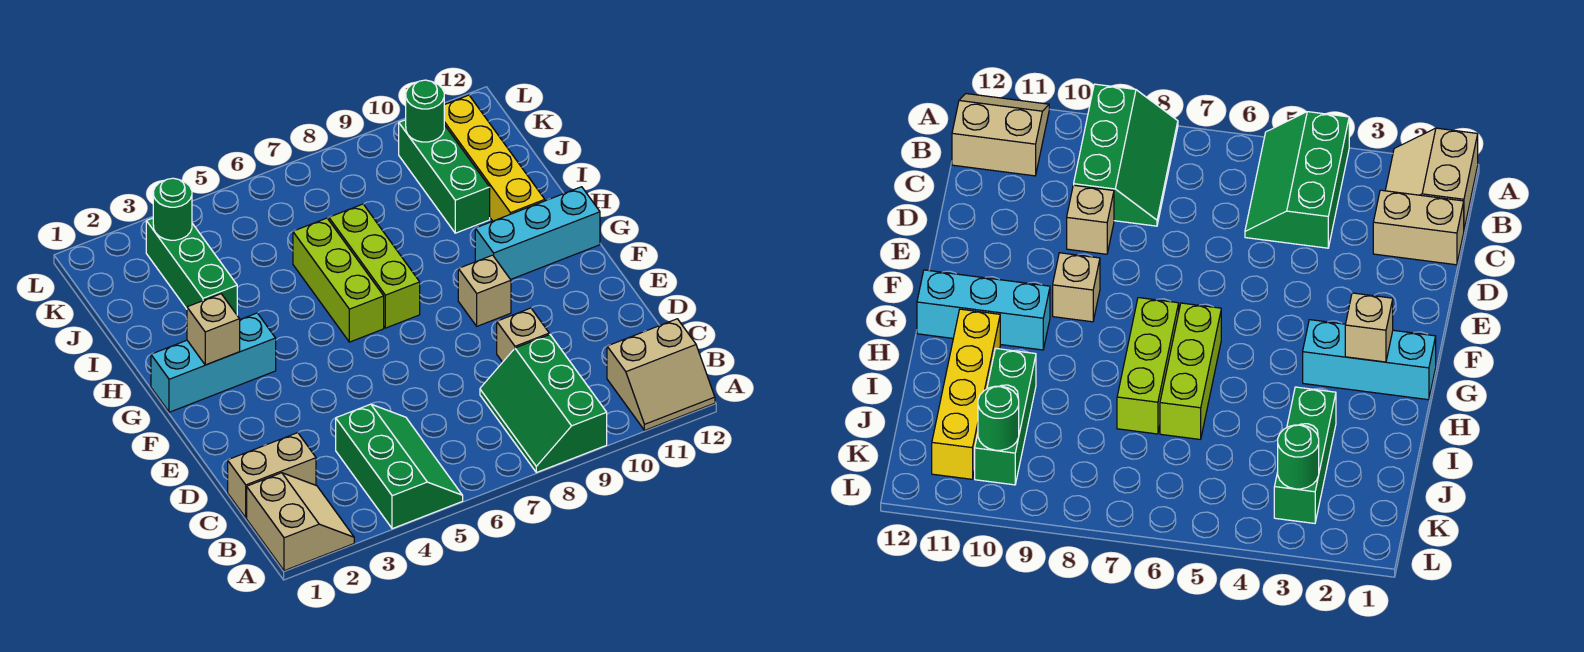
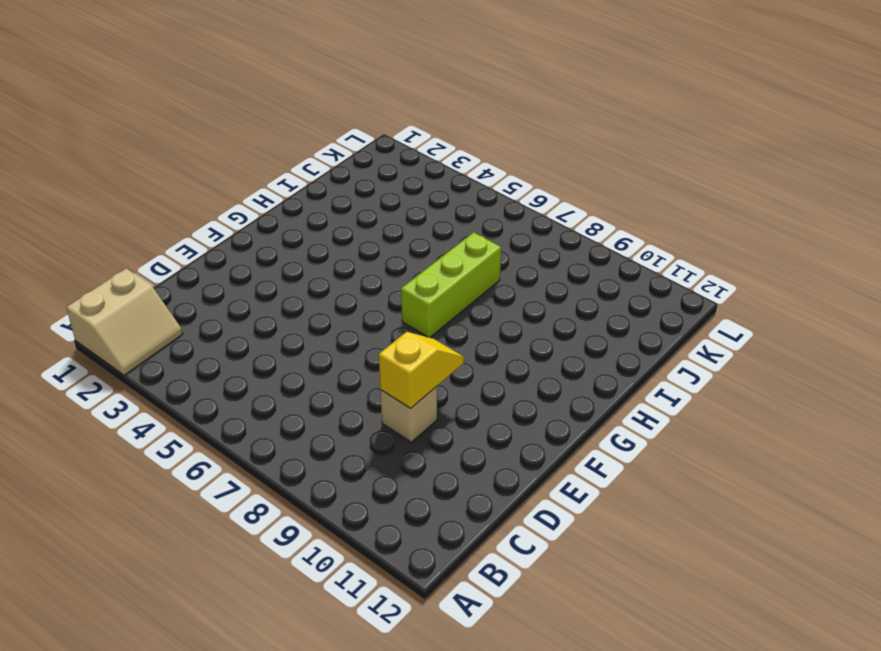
yellow 1x2 slope [379,332,464,409] -> none
none -> green 2x3 slope [336,404,463,529]
none -> green 2x3 slope [480,334,607,473]
none -> tan 2x2 slope [607,319,715,430]

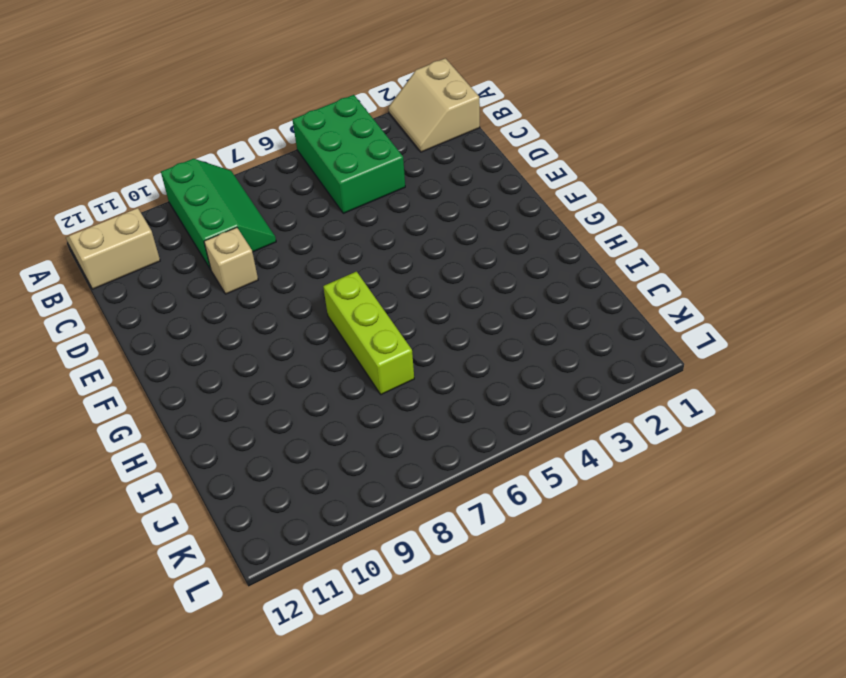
green 2x3 brick [292,95,405,213] -> green 2x3 slope [336,404,463,529]
none -> tan 1x2 brick [228,433,316,518]
none -> tan 1x1 brick [458,255,511,326]
none -> cyan 1x3 brick [151,313,276,412]

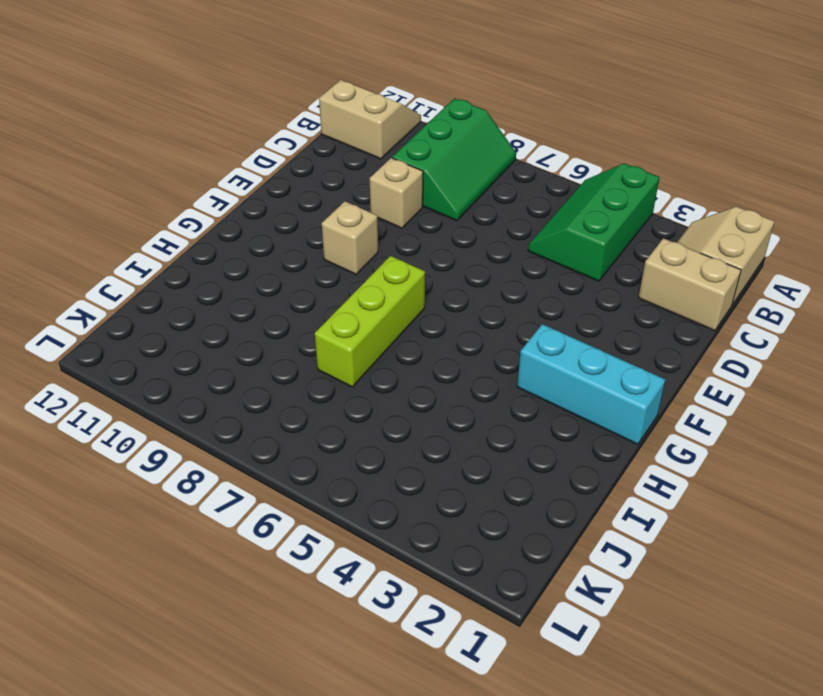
none -> lime 1x3 brick [293,218,384,342]
none -> cyan 1x3 brick [475,187,600,279]
none -> yellow 1x4 brick [444,95,545,221]

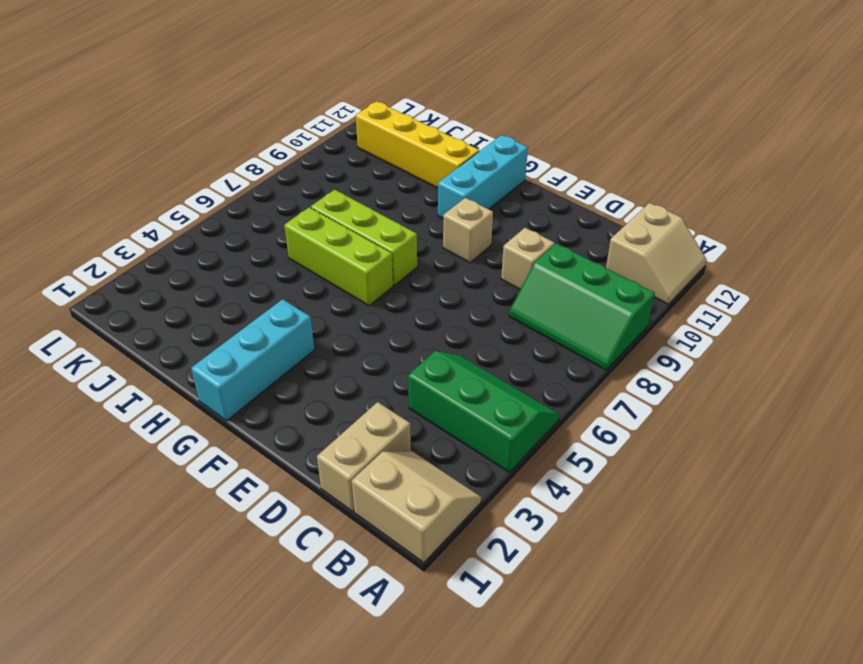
none -> green 1x3 brick [146,218,237,315]
none -> green 1x3 brick [399,120,490,233]
none -> tan 1x1 brick [187,294,240,365]

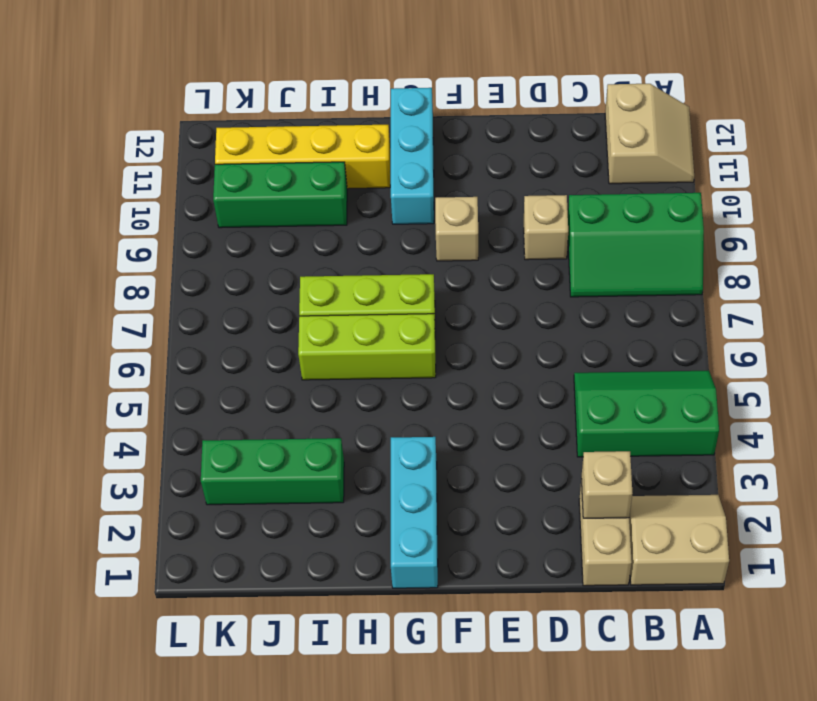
tan 1x1 brick [581,451,632,518] -> tan 1x1 brick moved to [187,294,240,365]
none -> green 1x1 round brick [153,178,192,240]
none -> green 1x1 round brick [406,80,444,142]

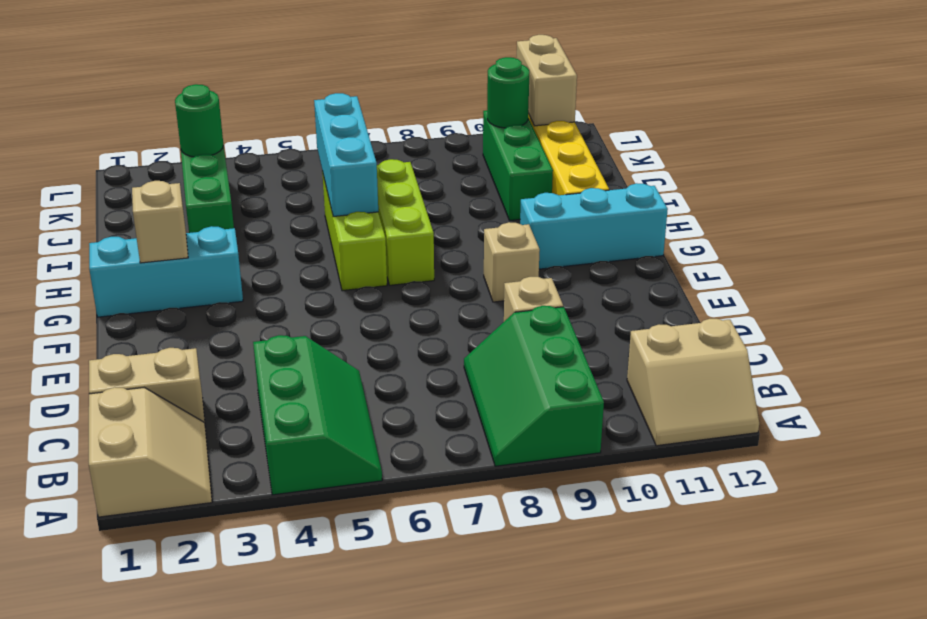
cyan 1x3 brick [314,93,378,216] -> none
tan 1x2 brick [517,35,577,126] -> none

